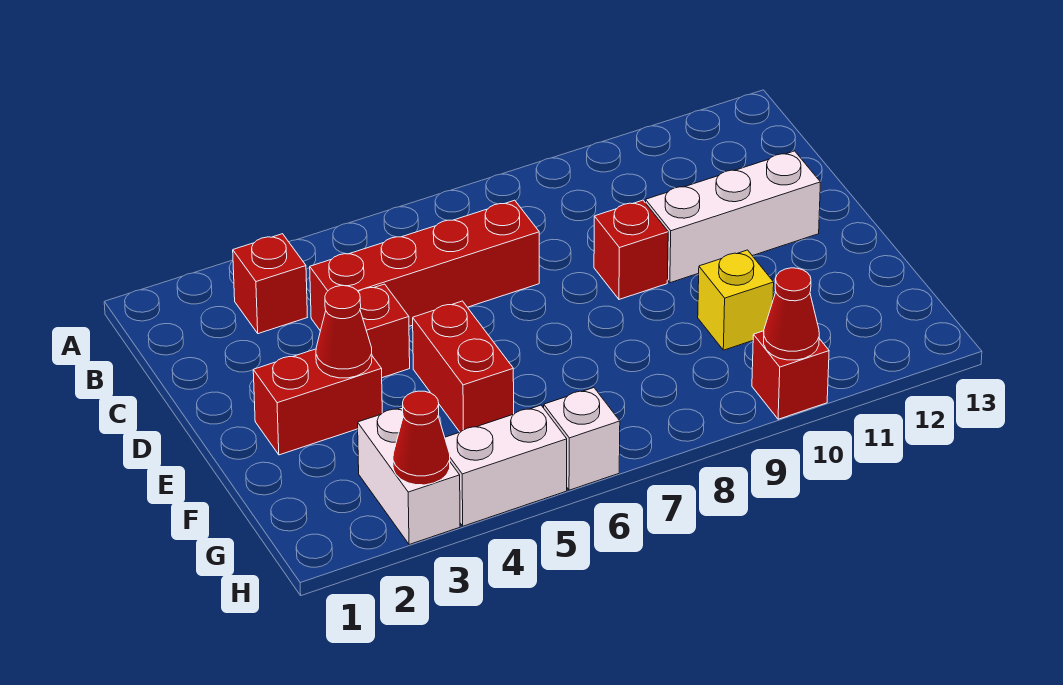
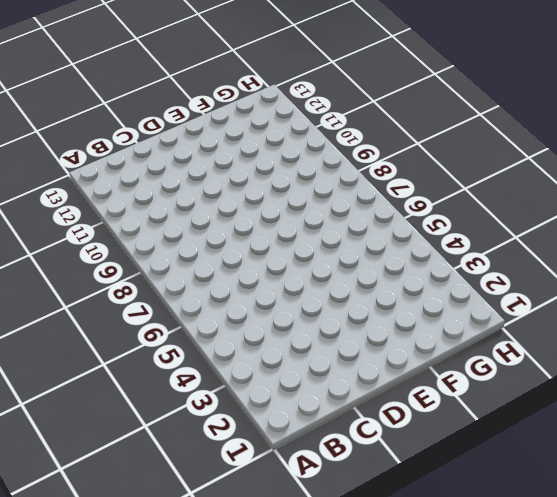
none -> red 1x1 brick [233,234,307,334]
none -> red 1x4 brick [310,200,539,331]
none -> red 1x1 brick [359,284,410,378]

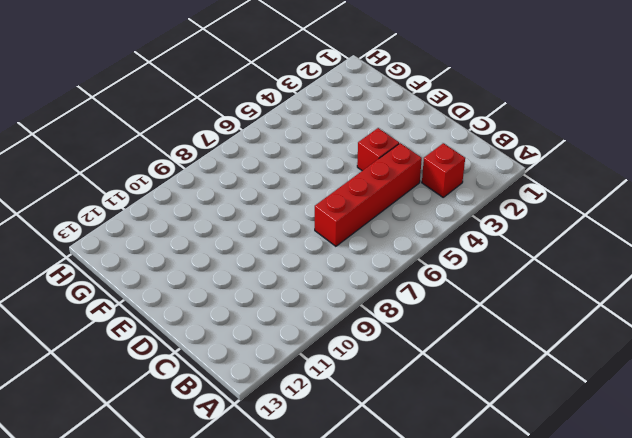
none -> red 1x1 brick [594,200,668,299]
none -> white 1x3 brick [646,151,821,283]
none -> red 1x2 brick [253,349,382,455]

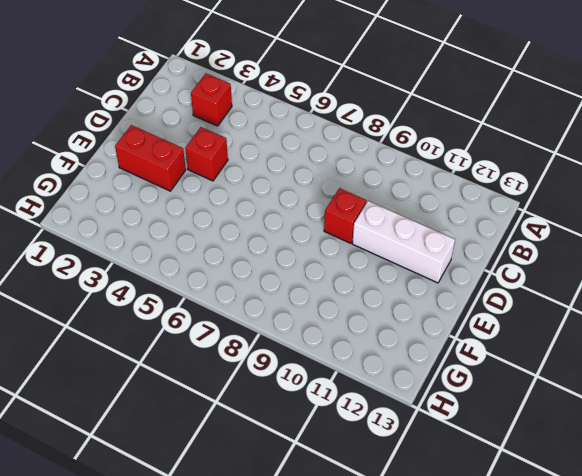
none -> red 1x4 brick [310,200,539,331]
none -> red 1x2 brick [413,301,514,432]
none -> yellow 1x1 brick [698,250,774,350]

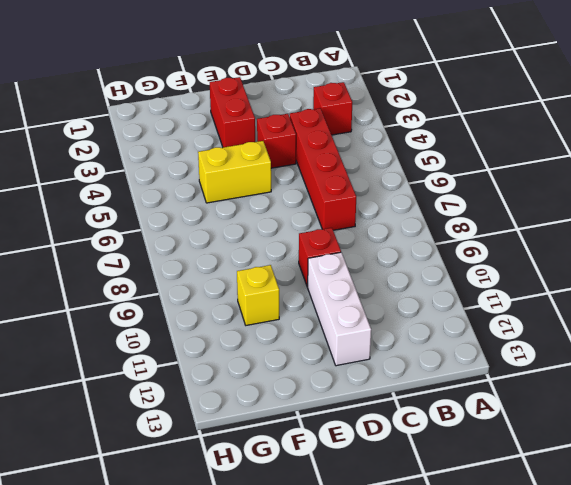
yellow 1x2 brick [198,141,271,203] -> red 1x2 brick [413,301,514,432]
none -> white 1x2 brick [358,407,460,545]
none -> white 1x2 brick [445,405,567,526]
none -> white 1x1 brick [544,388,620,490]

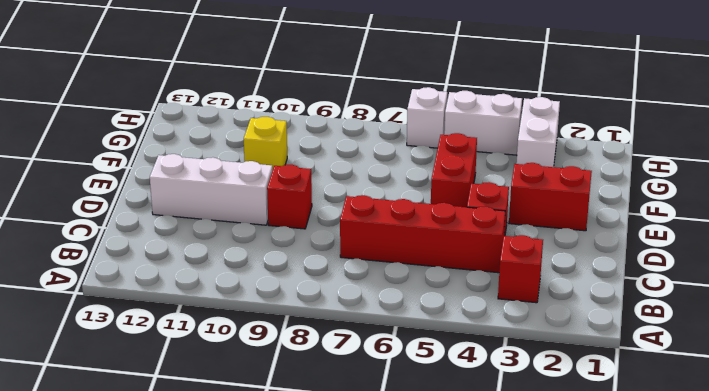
none -> red 1x1 brick [752,331,829,419]
none -> red 1x1 cone [316,286,372,378]
none -> red 1x1 cone [393,391,450,485]

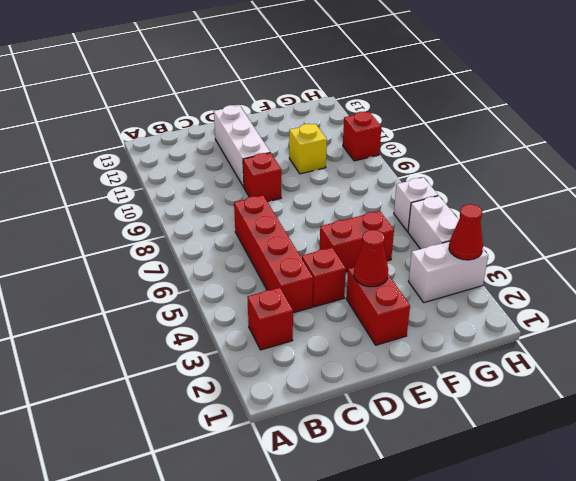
none -> red 1x1 cone [764,268,819,360]

